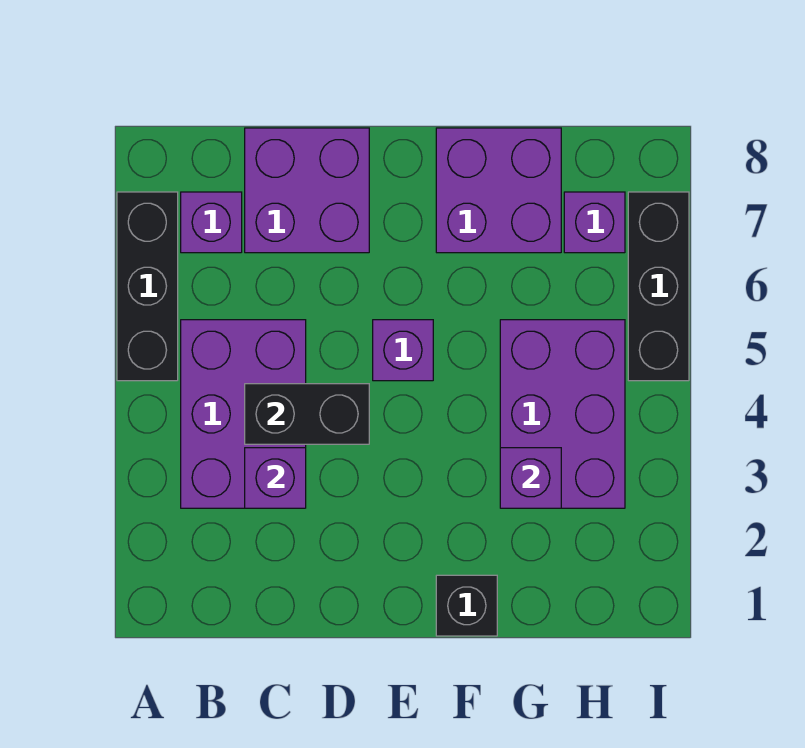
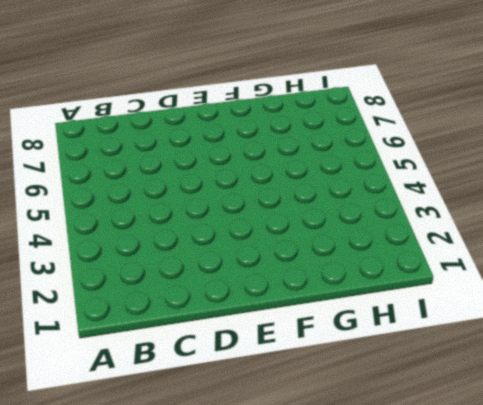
none -> black 1x3 brick [117,192,178,381]
none -> purple 2x3 brick [181,320,306,508]
none -> purple 1x1 brick [181,192,242,253]

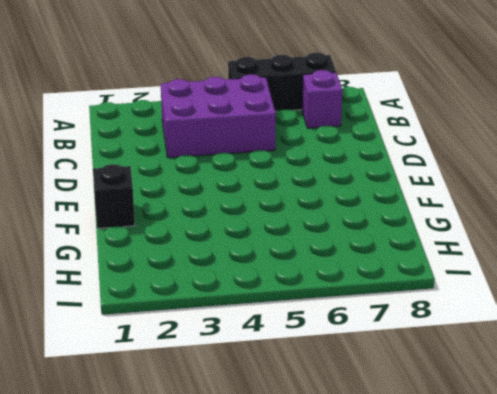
none -> purple 2x2 brick [245,128,369,253]
none -> purple 1x1 brick [373,320,433,381]
none -> purple 2x2 brick [436,128,561,253]

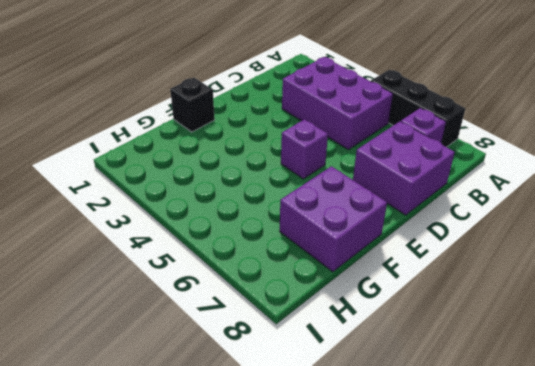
none -> purple 2x3 brick [500,320,625,508]
none -> purple 1x1 brick [564,192,625,253]
none -> black 1x3 brick [628,192,689,381]

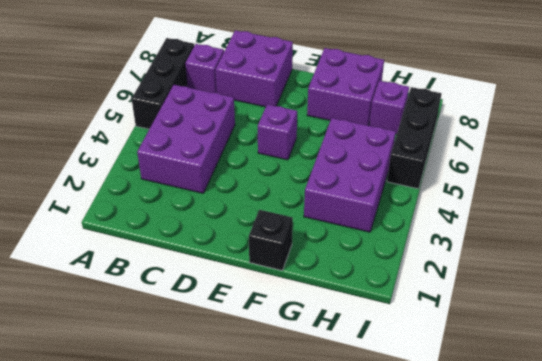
none -> purple 1x1 brick [245,448,306,508]
none -> black 1x2 brick [245,384,369,444]
none -> purple 1x1 brick [500,448,561,508]

